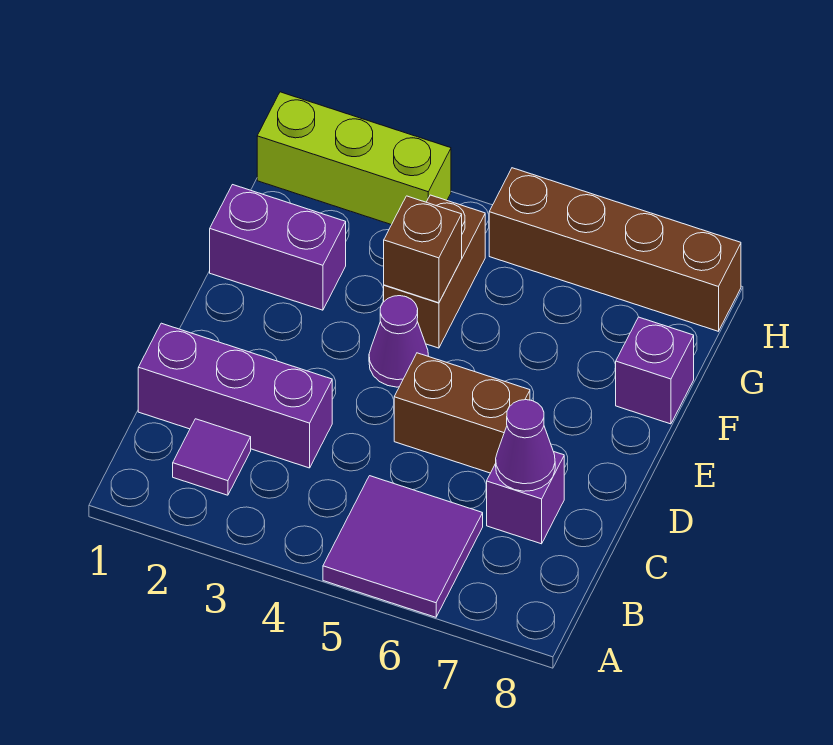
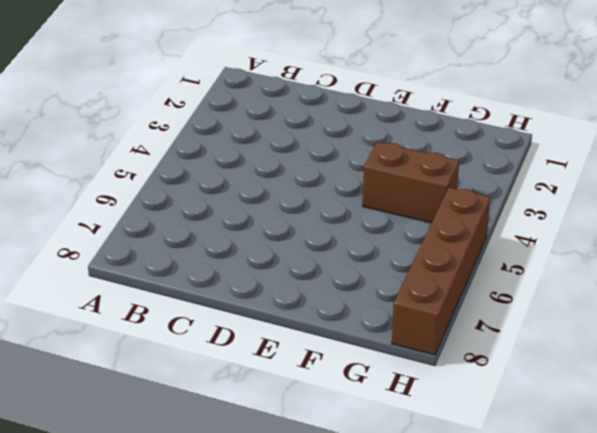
none -> purple 2x2 tile [323,476,483,617]
none -> purple 1x1 tile [173,419,251,495]
none -> purple 1x3 brick [138,323,332,468]

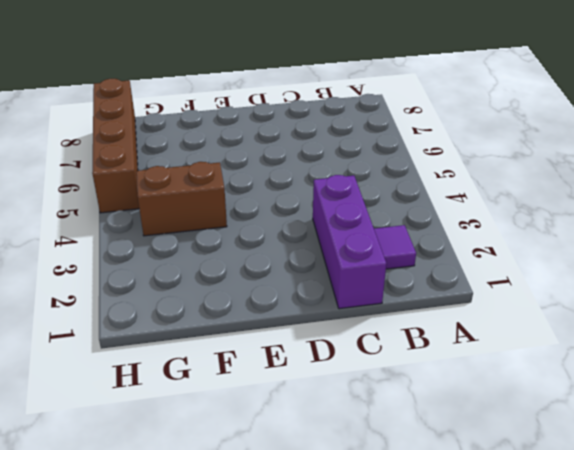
none -> purple 2x2 tile [323,476,483,617]
none -> purple 1x1 brick [487,452,564,544]
none -> brown 1x2 brick [394,353,530,473]

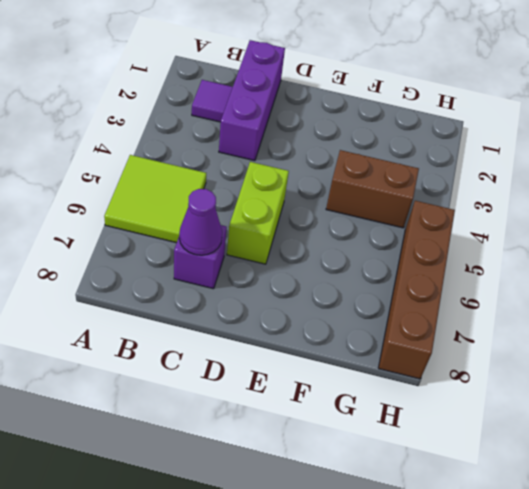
lime 2x2 tile [104,155,206,243] -> purple 2x2 tile [323,476,483,617]
lime 1x2 brick [227,162,289,264] -> brown 1x2 brick [394,353,530,473]
none -> purple 1x1 cone [369,296,428,387]
none -> purple 1x2 brick [210,185,346,310]
none -> purple 1x1 brick [616,317,694,424]

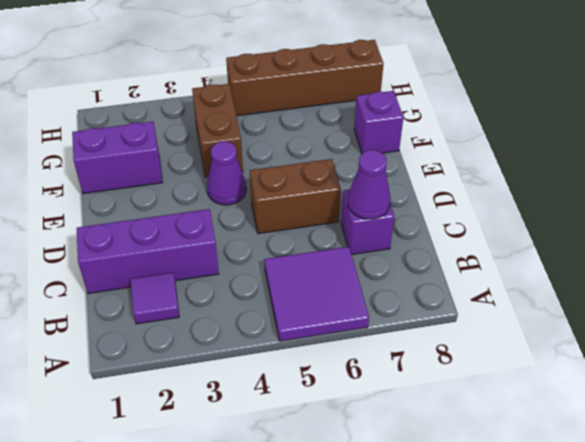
none -> lime 1x3 brick [257,92,451,225]
none -> brown 1x1 brick [384,196,462,303]

